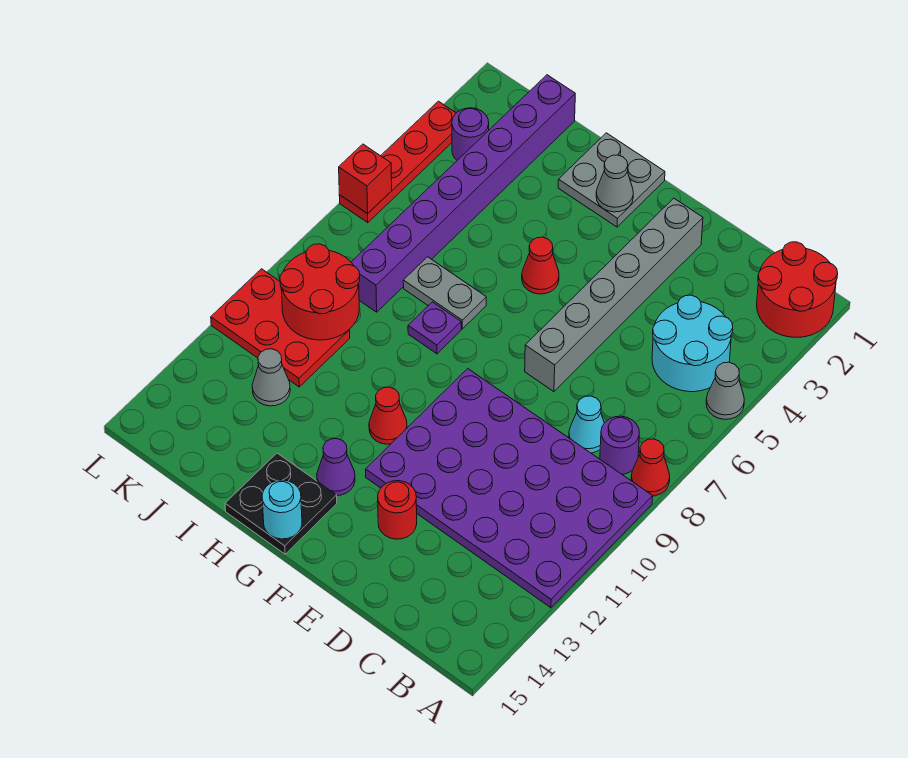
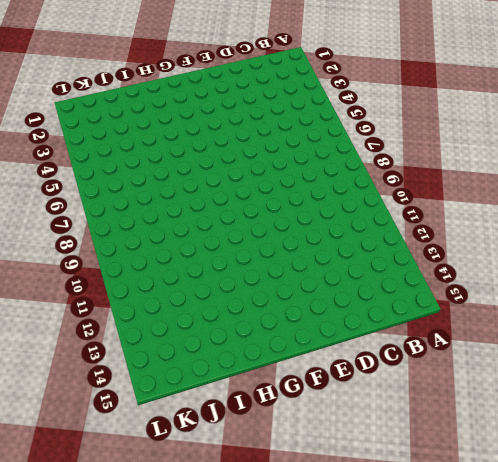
none -> red 2x2 round brick [757,242,838,337]
none -> grey 1x1 cone [706,362,744,419]
none -> red 1x1 cone [631,439,670,496]

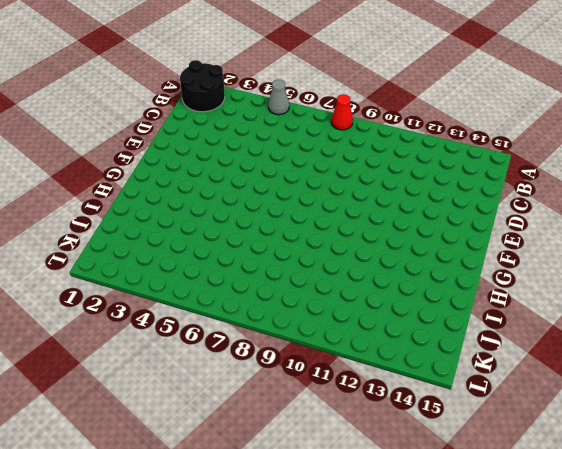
black 2x2 round brick [180,60,225,112] -> red 2x2 round brick [757,242,838,337]
none -> purple 4x6 plate [366,369,653,608]
none -> cyan 2x2 round brick [652,295,733,392]
none -> purple 1x1 round brick [600,416,639,474]

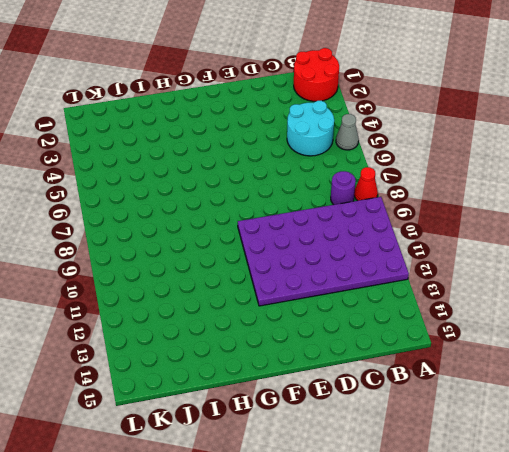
none -> cyan 1x1 cone [569,396,604,453]
none -> grey 1x6 brick [525,198,703,392]
none -> red 1x1 round brick [378,481,417,539]

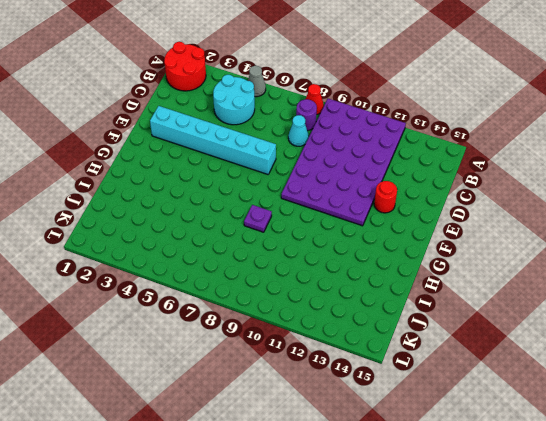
cyan 1x6 brick [150,106,276,174] -> grey 1x6 brick [525,198,703,392]
none -> grey 2x2 plate [558,133,665,227]
none -> red 1x1 cone [522,237,559,294]
none -> red 1x1 cone [369,387,407,444]

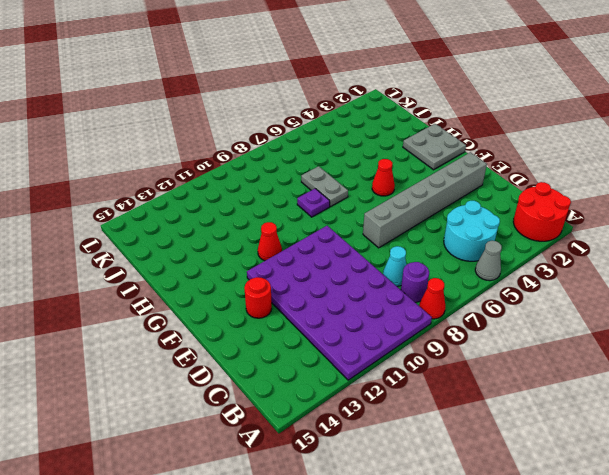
none -> purple 1x1 cone [317,439,355,496]
none -> black 2x2 plate [225,453,337,554]
none -> purple 1x8 brick [351,75,575,312]

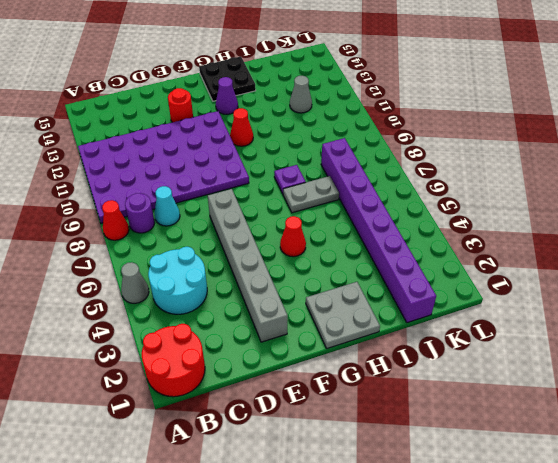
none -> red 2x3 plate [211,269,350,387]
none -> purple 1x1 round brick [452,108,489,160]
none -> red 1x4 plate [339,101,456,223]

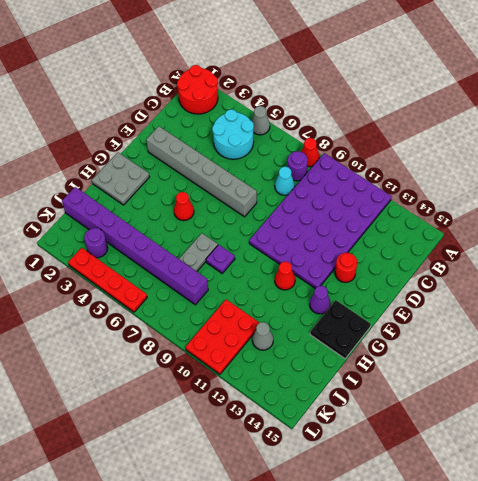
none -> grey 1x1 cone [596,155,633,212]
none -> cyan 1x1 round brick [262,480,302,539]
none -> red 2x2 round brick [280,244,360,340]

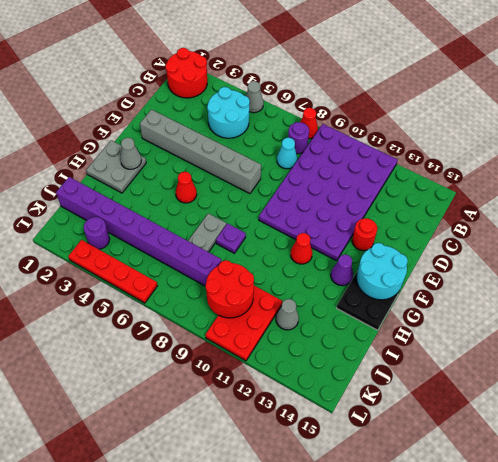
cyan 2x2 round brick [356,243,408,300] -> cyan 1x1 round brick [262,480,302,539]
none -> red 1x1 brick [339,144,392,214]

